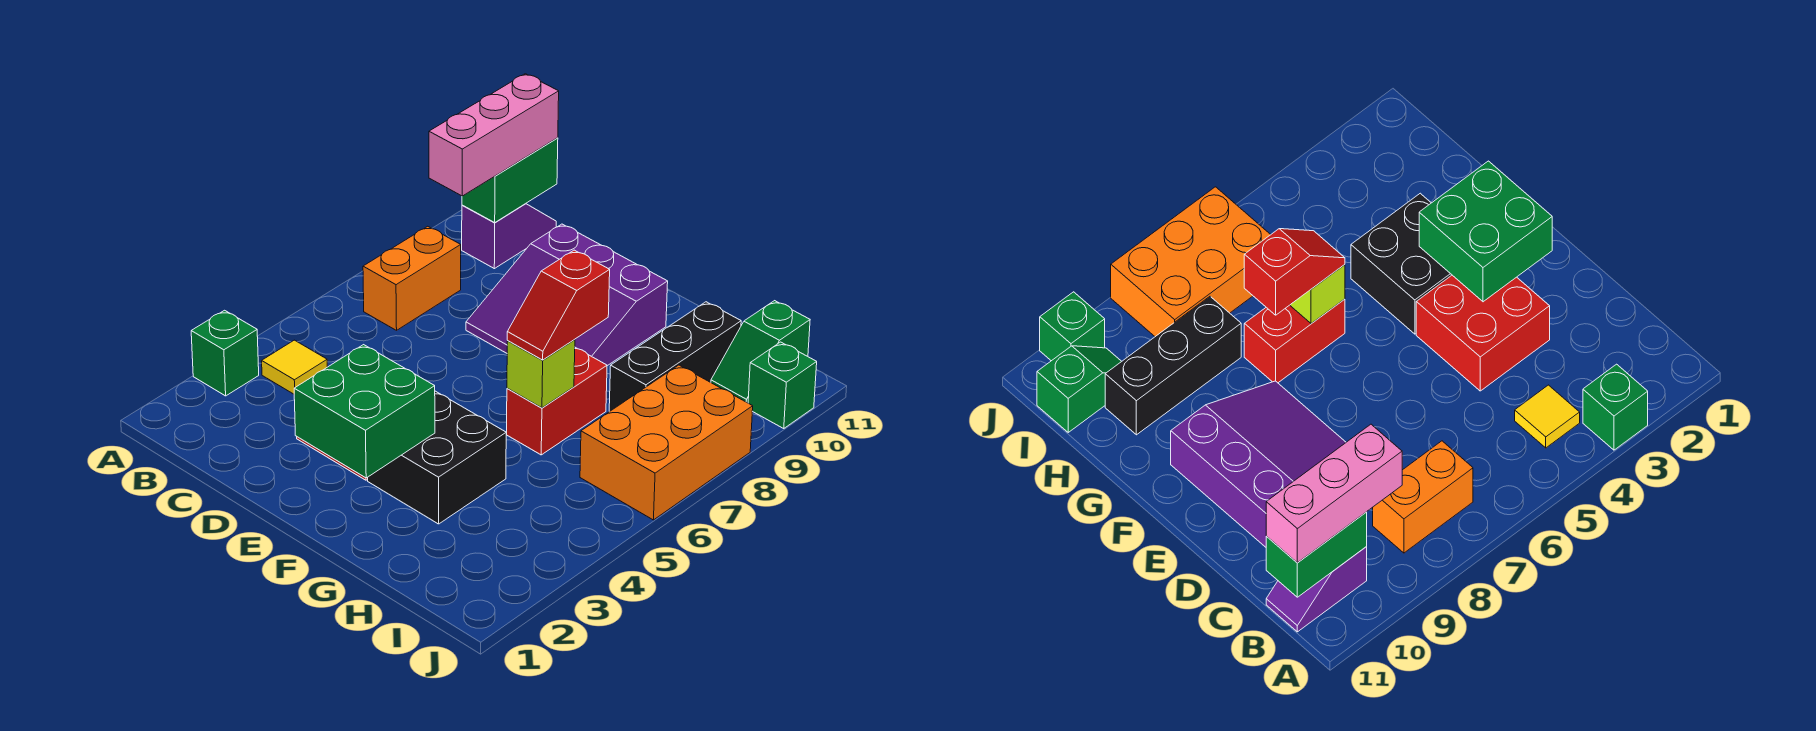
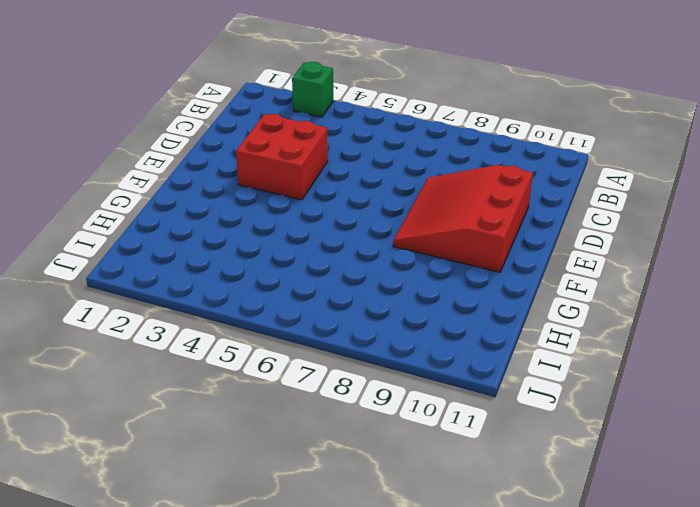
red 3x3 slope [393,165,533,272] -> purple 3x3 slope [466,224,668,366]
none -> yellow 1x1 tile [262,340,327,394]
none -> orange 1x2 brick [363,226,461,330]
none -> purple 1x2 slope [462,204,556,269]

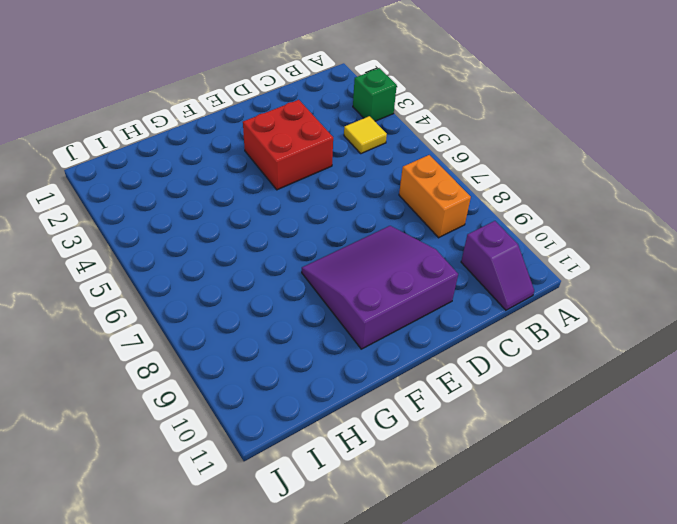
none -> black 2x2 brick [368,391,506,524]
none -> red 1x2 brick [507,348,607,455]
none -> black 1x3 brick [609,302,741,412]

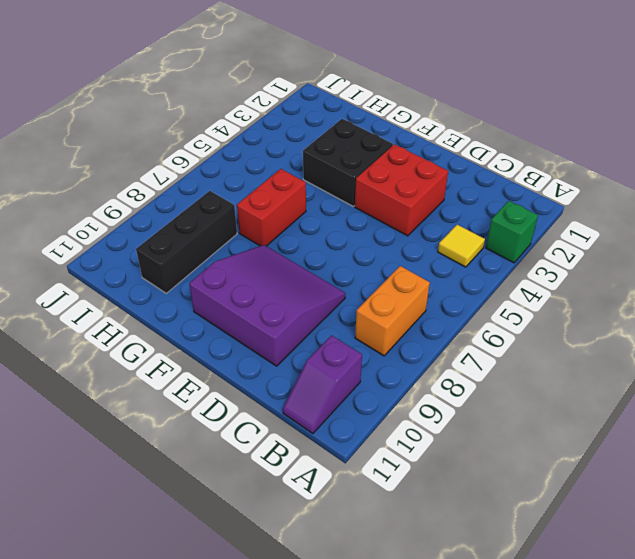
none -> orange 2x3 brick [580,365,753,520]
none -> green 1x2 slope [711,301,810,403]
none -> green 1x1 brick [748,342,817,429]

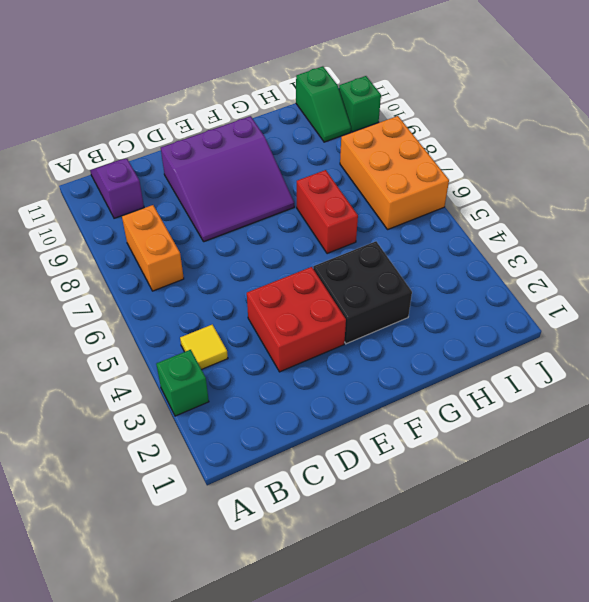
none -> black 1x3 brick [609,302,741,412]
none -> green 1x2 brick [462,138,558,222]
none -> green 2x2 brick [294,345,435,478]

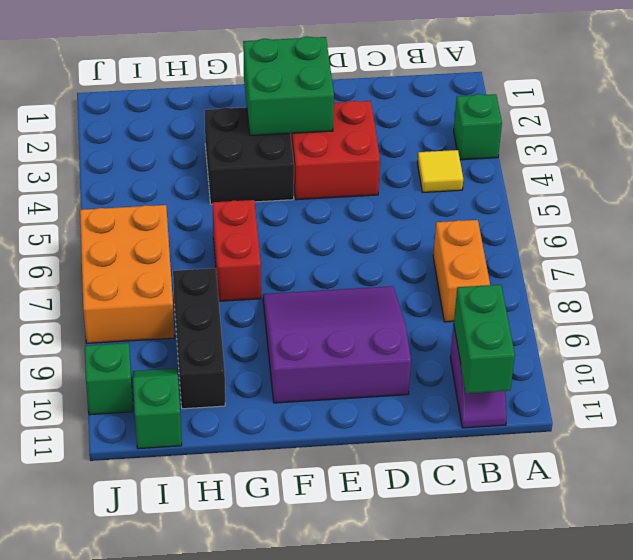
none -> lime 1x1 brick [507,340,575,408]
none -> pink 1x3 brick [429,74,559,196]
none -> red 1x2 slope [507,250,610,360]

